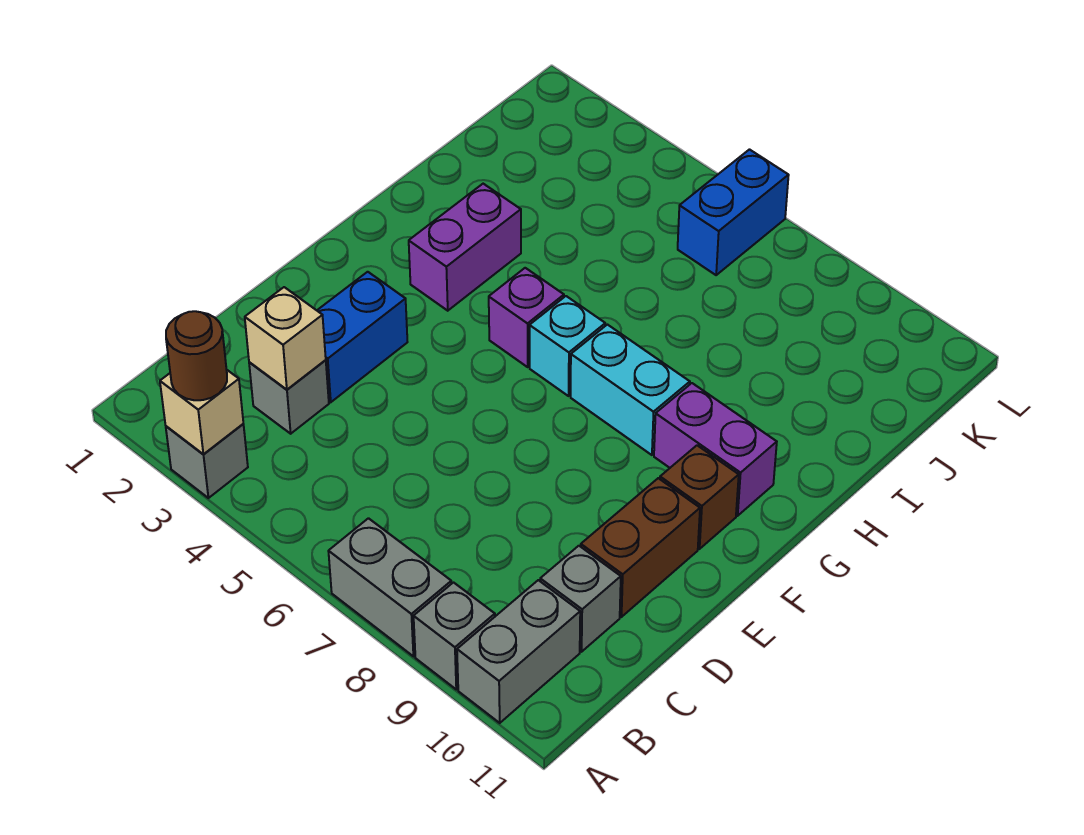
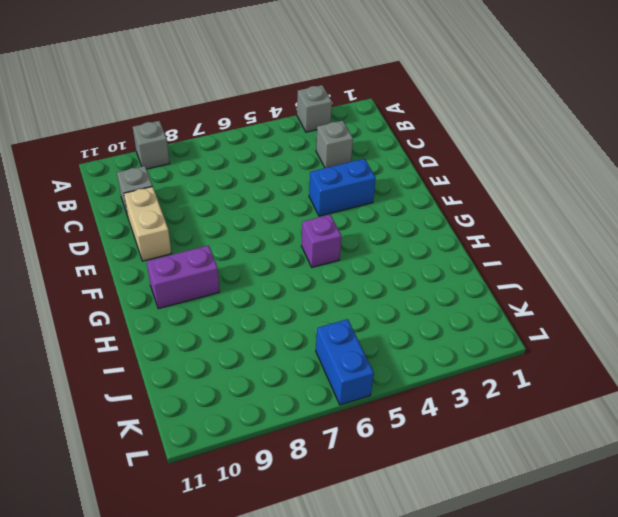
tan 1x2 brick [124,187,172,261] -> brown 1x2 brick [581,478,700,617]
blue 1x2 brick [309,159,376,216] -> blue 1x2 brick turned to [317,272,407,402]
none -> grey 1x2 brick [328,518,452,656]
none -> grey 1x2 brick [457,580,580,723]
none -> brown 1x1 brick [660,445,739,549]

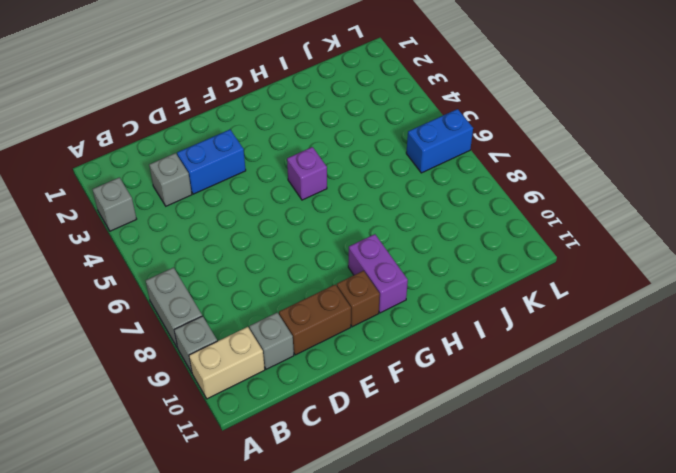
tan 1x2 brick [189,327,265,399] -> grey 1x2 brick [457,580,580,723]
none -> purple 1x2 brick [409,184,521,311]
none -> cyan 1x1 brick [529,296,605,396]
none -> cyan 1x2 brick [571,325,690,455]

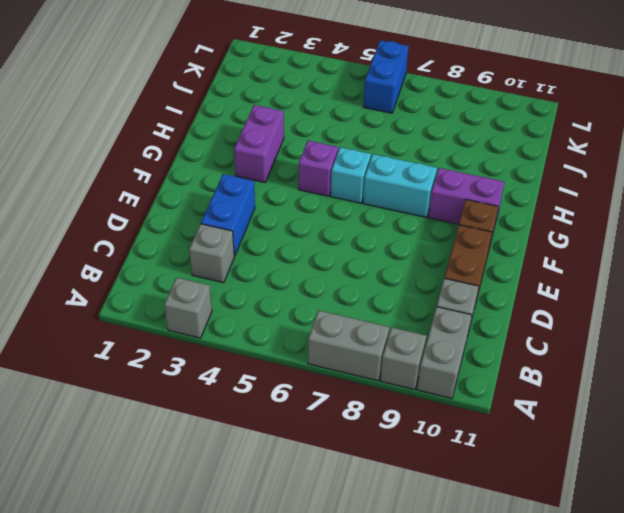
none -> tan 1x1 brick [160,370,243,454]
none -> tan 1x1 brick [245,287,326,390]
none -> brown 1x1 round brick [166,311,227,400]

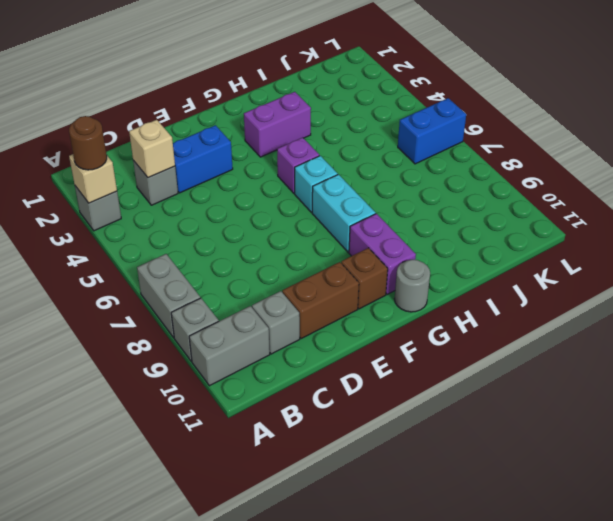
grey 1x1 round brick [394,260,430,312] -> none

